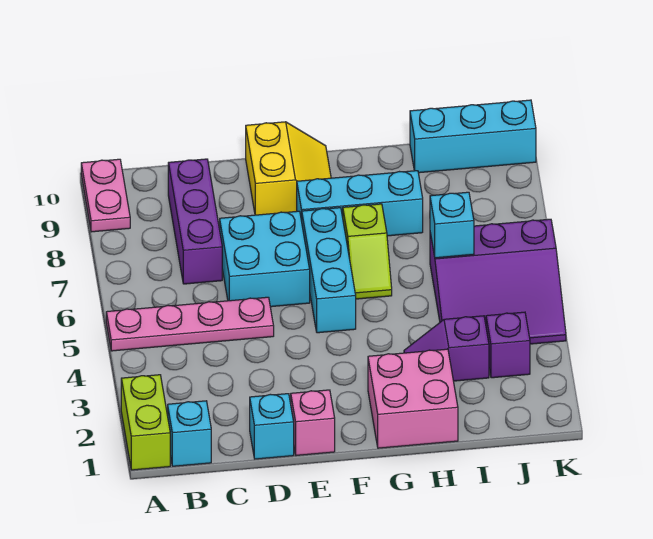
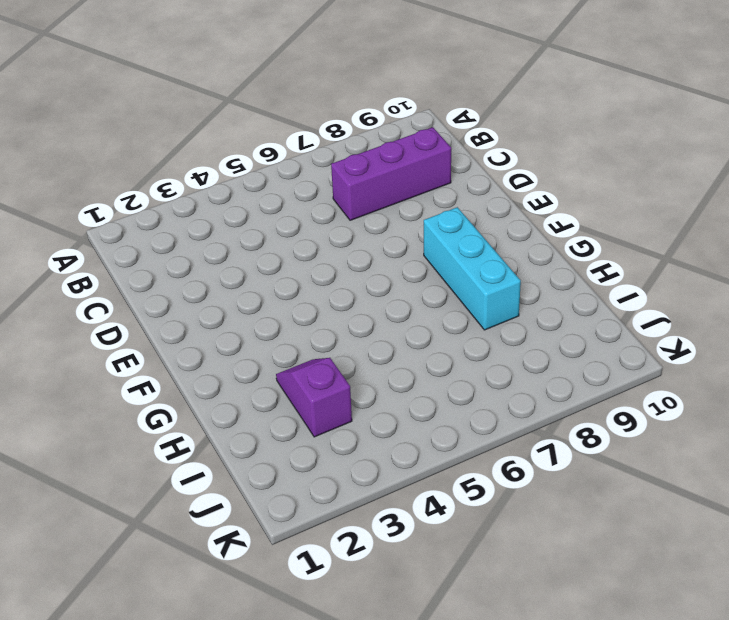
none -> lime 1x2 brick [121,375,170,470]
none -> pink 1x4 plate [106,297,274,351]
none -> pink 1x2 plate [81,159,130,232]

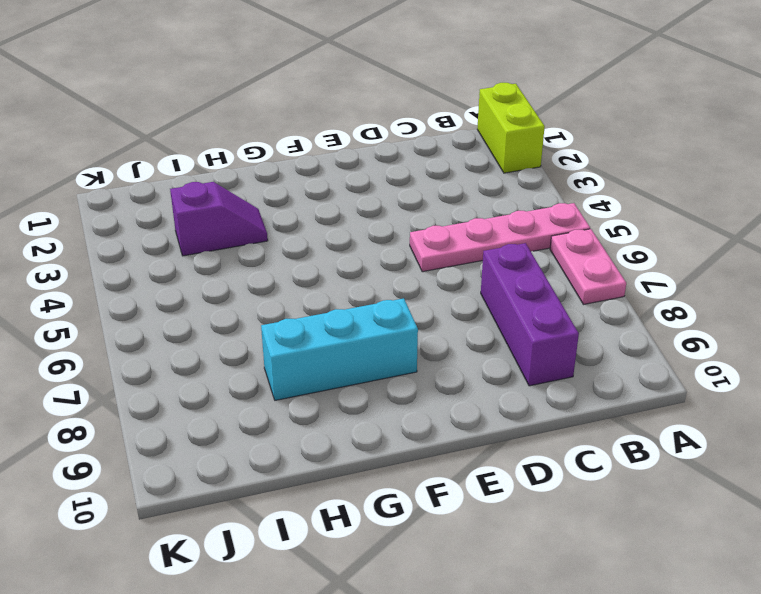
pink 1x2 plate [550,229,626,305] -> pink 1x2 plate moved to [81,159,130,232]
none -> cyan 1x1 brick [168,401,211,466]
none -> cyan 1x1 brick [250,394,294,459]
none -> cyan 2x2 brick [220,211,310,307]

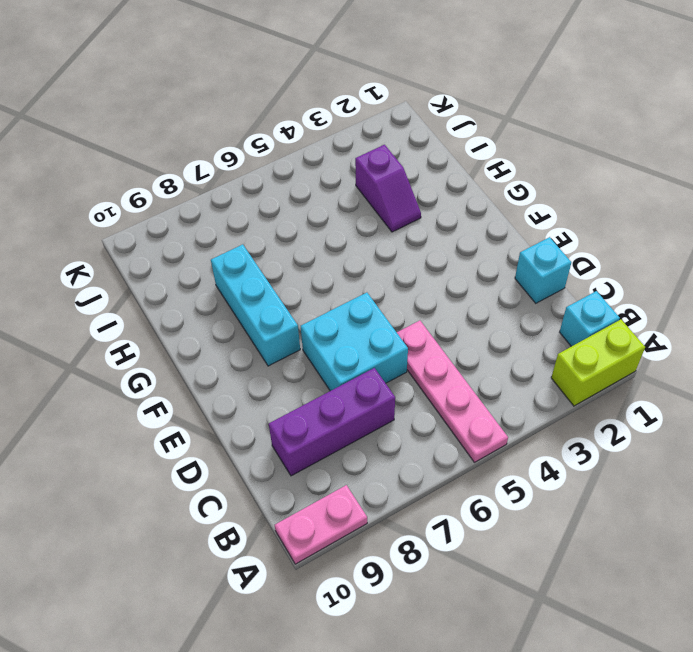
none -> pink 1x1 brick [291,390,335,455]
none -> yellow 2x2 slope [246,122,331,215]
none -> cyan 1x3 brick [302,208,356,333]

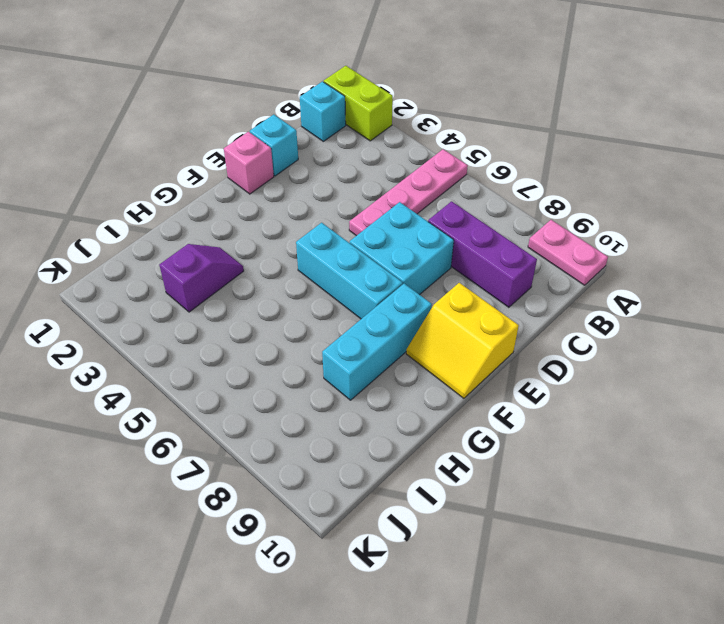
none -> pink 2x2 brick [368,349,458,448]
none -> lime 1x2 slope [343,204,392,299]
none -> purple 3x3 slope [430,219,566,344]

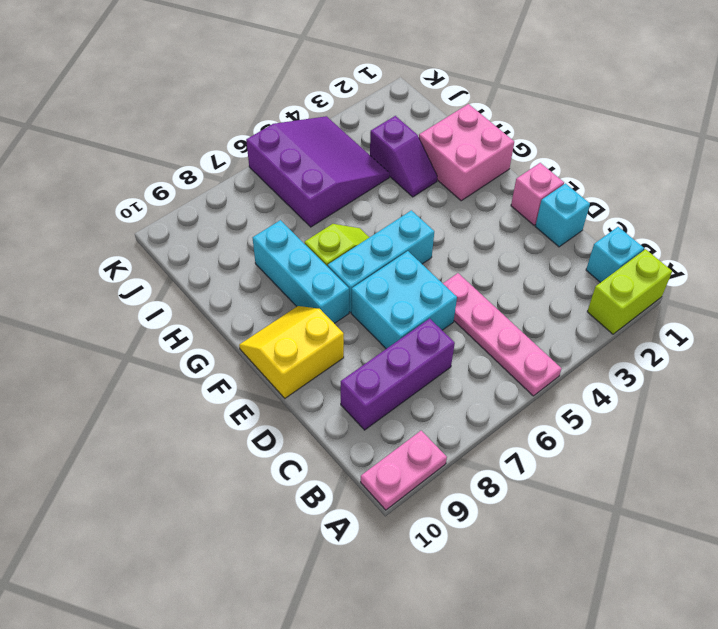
none -> cyan 1x3 brick [410,100,536,173]
none -> purple 1x1 brick [486,312,530,378]
none -> cyan 1x1 brick [430,192,474,258]

